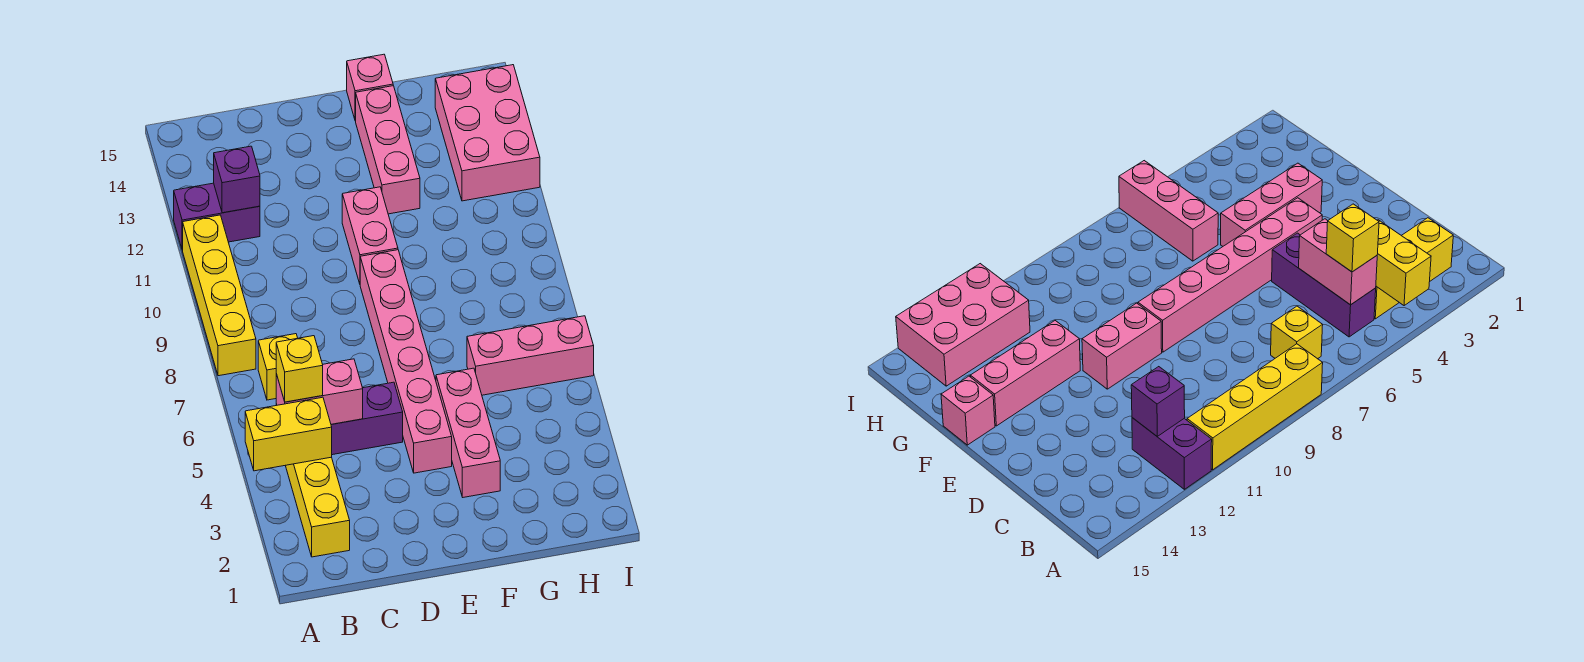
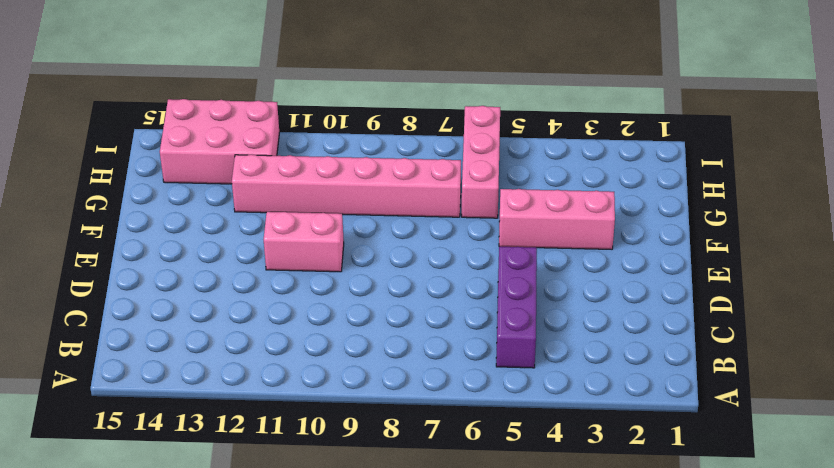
pink 1x6 brick [232,155,461,217] -> pink 1x6 brick moved to [360,250,452,473]
none -> yellow 1x4 brick [183,215,256,376]
none -> purple 1x2 brick [174,183,260,250]
none -> yellow 1x3 brick [285,457,350,557]

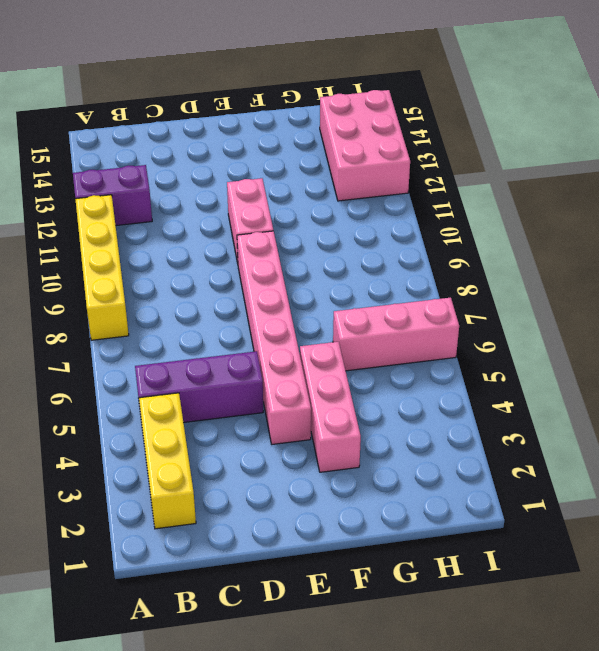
none -> yellow 1x1 brick [258,334,297,400]
none -> pink 1x3 brick [356,86,420,214]
none -> pink 1x1 brick [347,54,393,121]

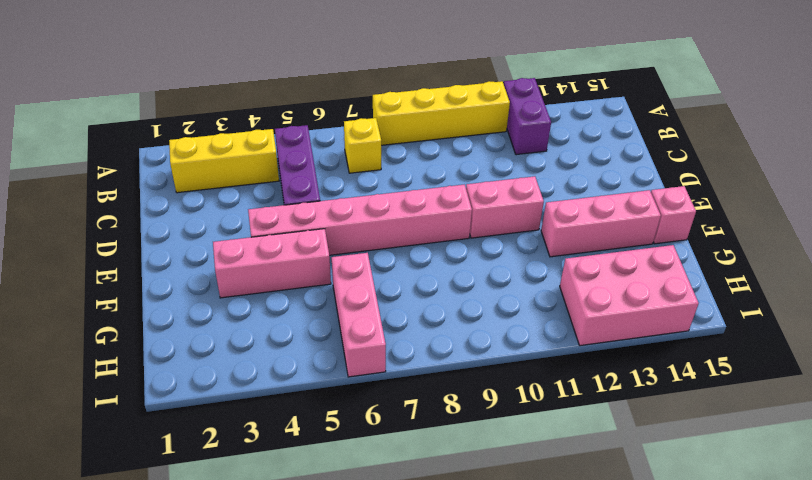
none -> yellow 1x2 brick [245,397,332,471]
none -> pink 1x2 brick [276,359,363,424]
none -> purple 1x1 brick [214,146,260,213]

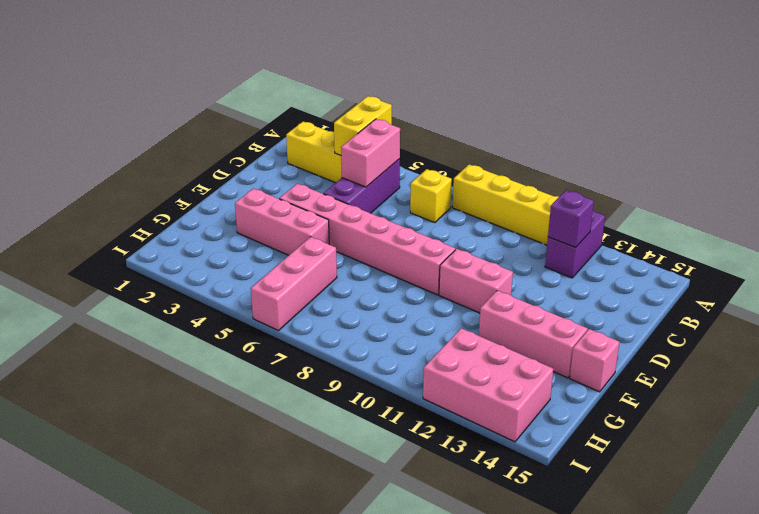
none -> yellow 1x1 brick [276,336,323,402]

